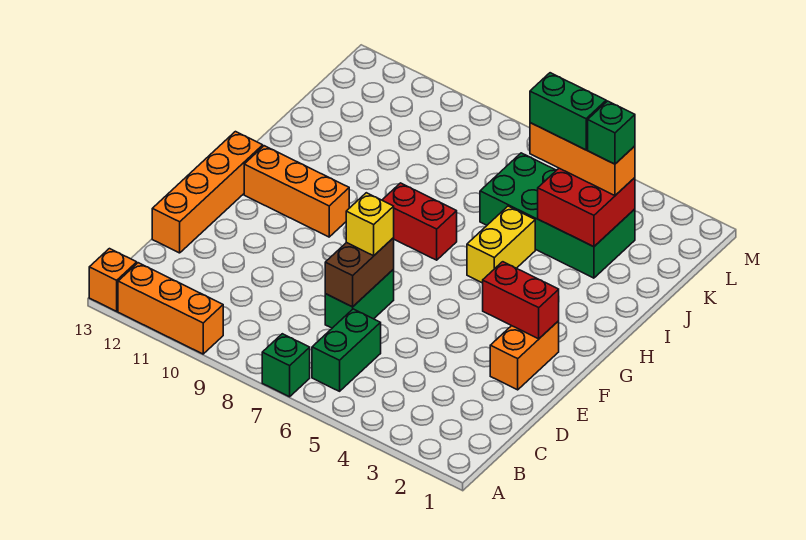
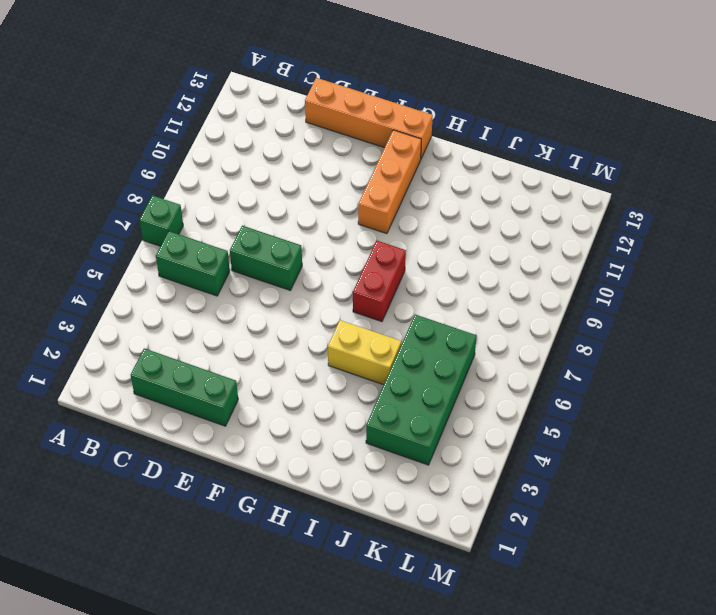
green 1x3 brick [131,348,238,426] -> orange 1x2 brick [490,321,559,390]
none -> orange 1x3 brick [118,263,223,354]
none -> orange 1x1 brick [89,249,137,311]
none -> brown 1x2 brick [325,238,394,307]

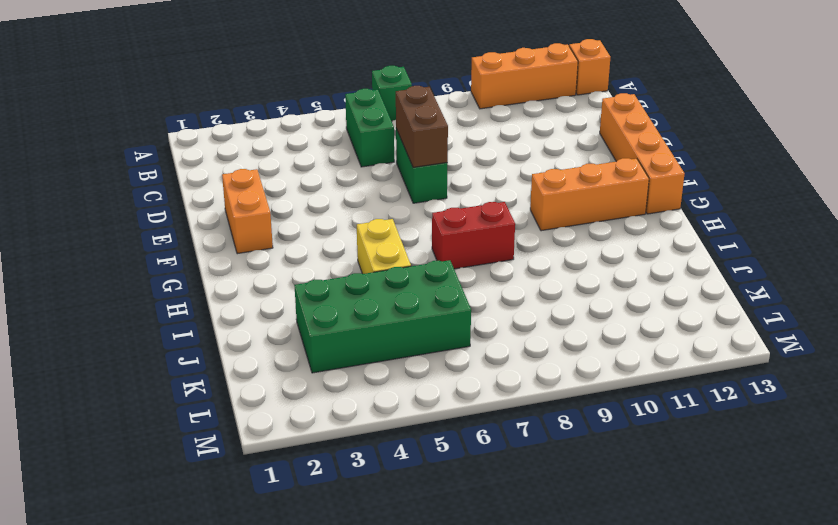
none -> red 1x2 brick [483,262,559,339]
none -> red 2x2 brick [538,168,635,247]
none -> yellow 1x1 brick [346,193,394,256]

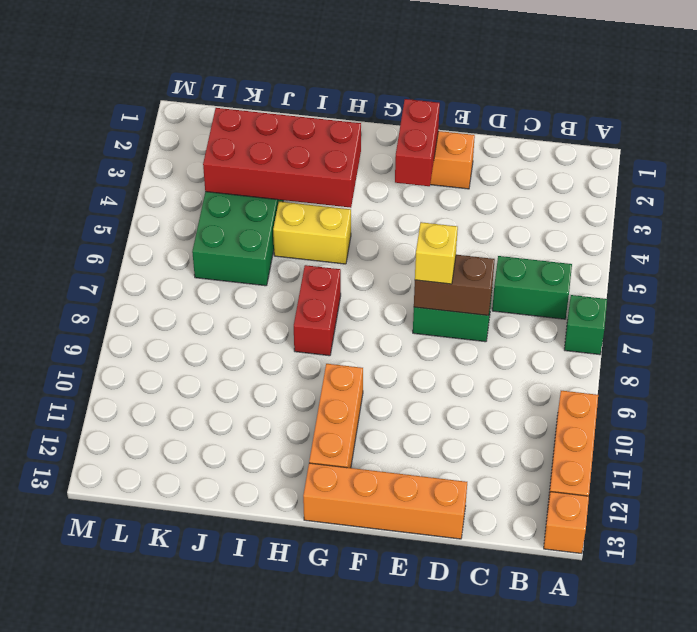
red 2x4 brick [203,108,361,208] -> red 2x2 brick [538,168,635,247]
none -> orange 1x3 brick [530,123,635,195]
none -> green 1x1 brick [588,101,635,164]
none -> green 1x2 brick [530,73,606,150]

